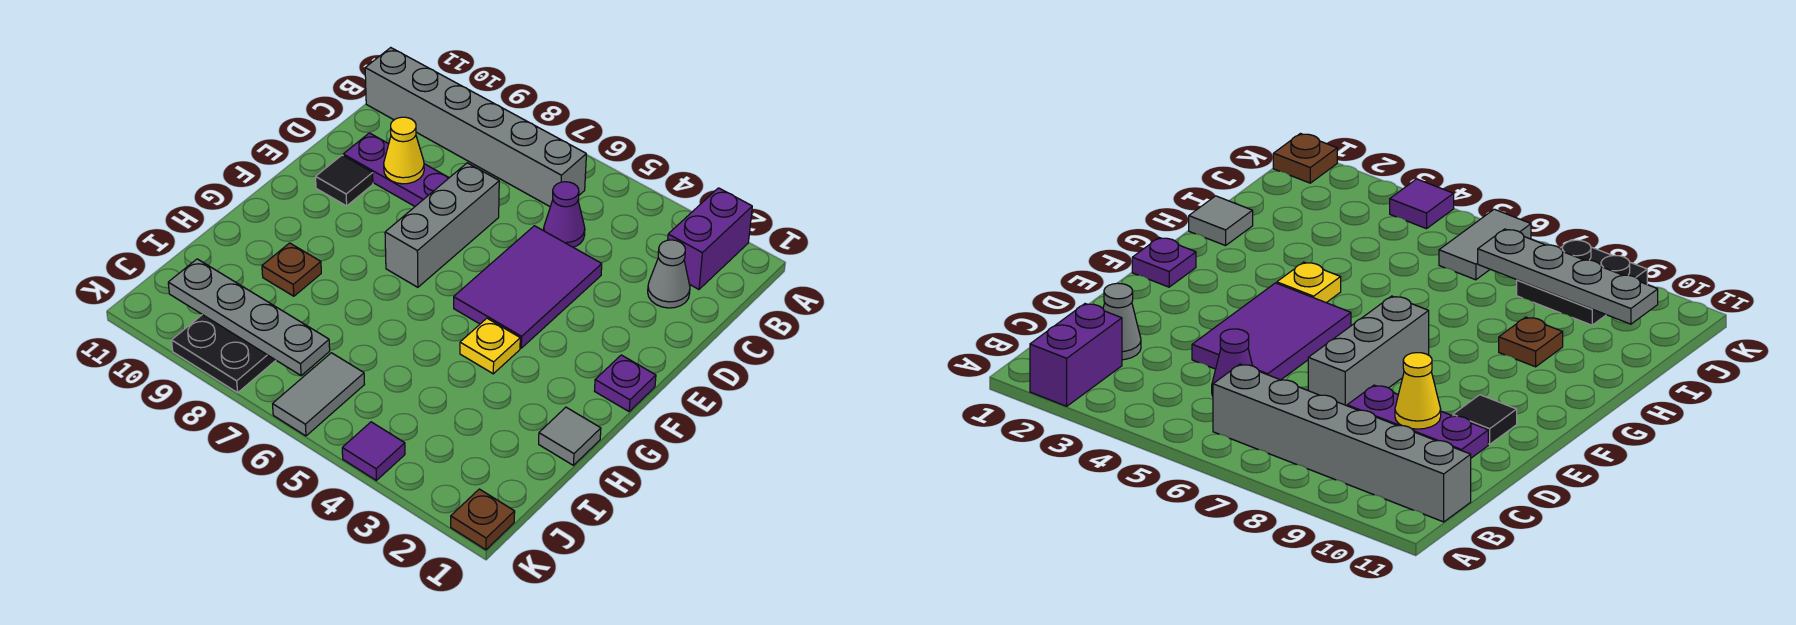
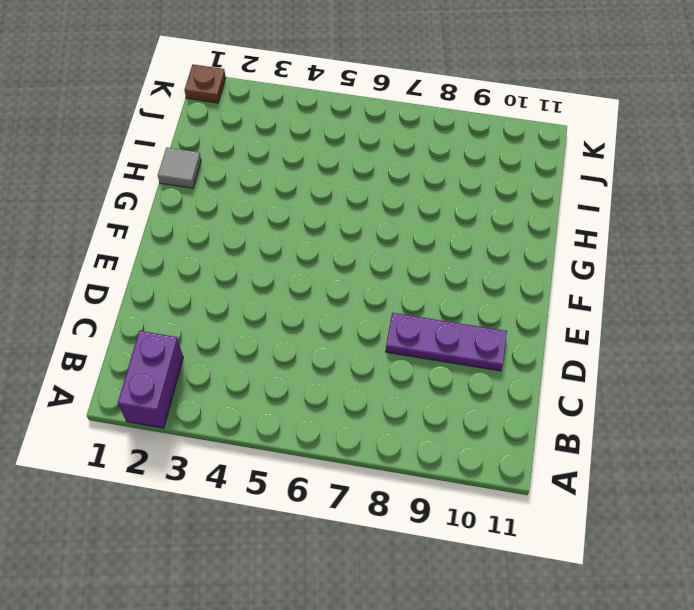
none -> grey 1x6 brick [365,48,586,207]
none -> grey 1x1 cone [648,240,690,308]
none -> purple 1x1 cone [544,182,585,247]

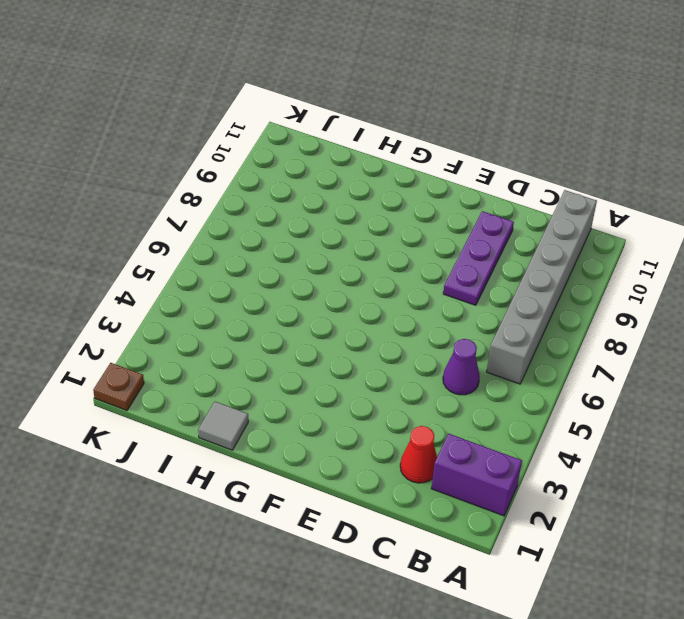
red 1x1 cone [400,426,437,483] -> grey 1x1 cone [648,240,690,308]
none -> purple 2x3 tile [454,226,602,348]
none -> grey 1x3 brick [385,163,499,287]
none -> black 1x1 tile [316,155,373,206]

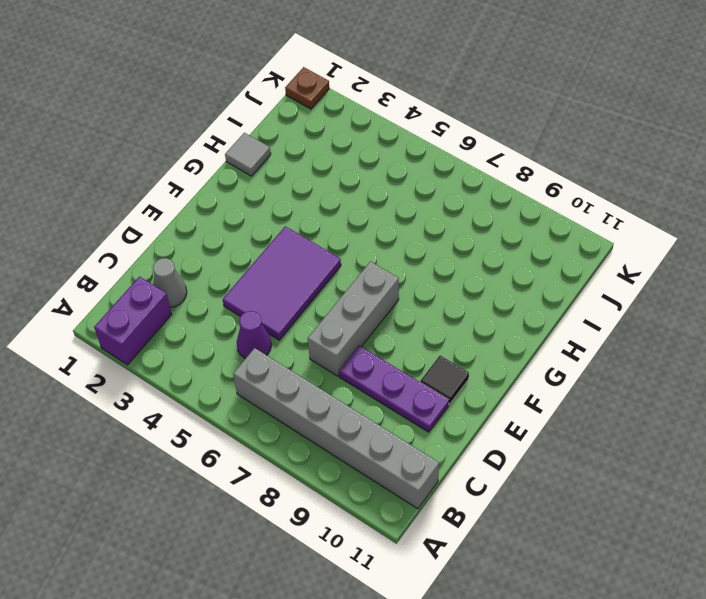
none -> purple 1x1 plate [595,355,656,411]
none -> yellow 1x1 plate [460,318,520,374]
none -> brown 1x1 plate [262,243,321,296]

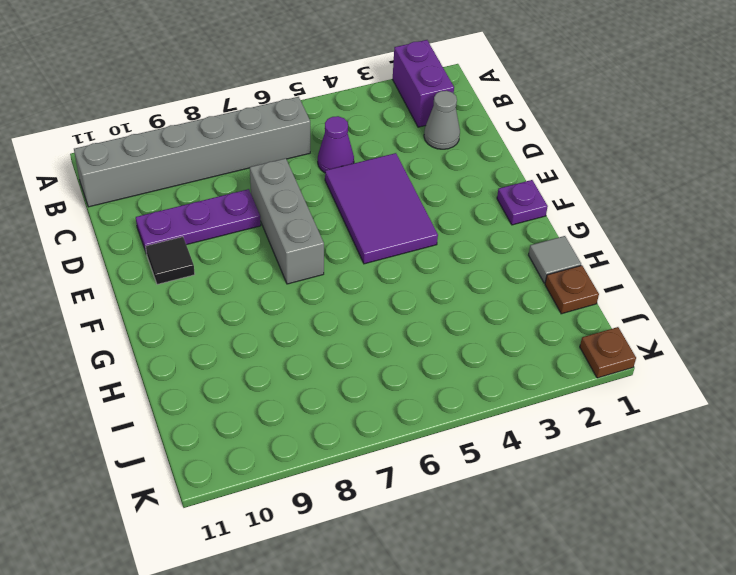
brown 1x1 plate [545,265,599,314] -> brown 1x1 plate moved to [262,243,321,296]
none -> yellow 1x1 plate [460,318,520,374]
none -> grey 1x2 tile [273,353,364,436]
none -> black 2x2 plate [172,315,276,393]

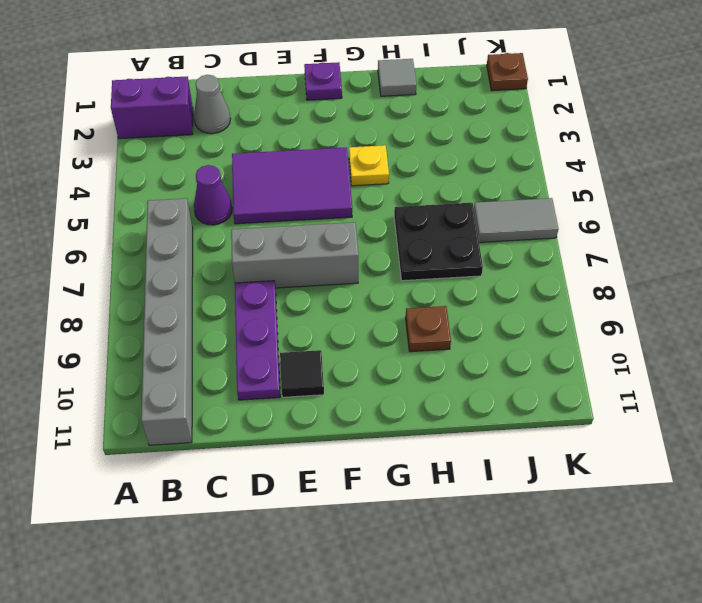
black 2x2 plate [394,203,483,281] -> black 2x2 plate moved to [172,315,276,393]
none -> purple 1x1 tile [342,422,405,480]
none -> yellow 1x1 cone [384,117,424,184]
none -> grey 1x4 plate [168,259,330,376]

